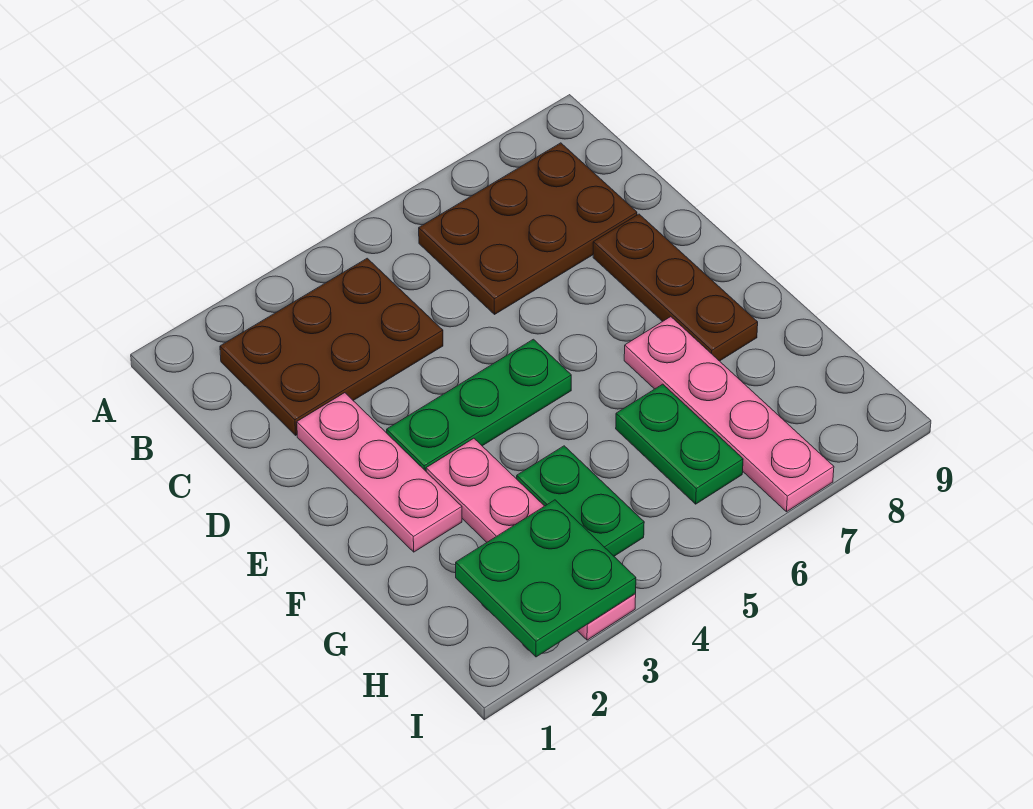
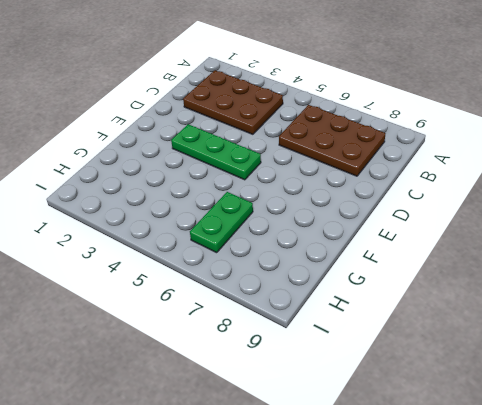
none -> pink 1x3 plate [297,393,462,552]
none -> brown 1x3 plate [593,214,758,361]

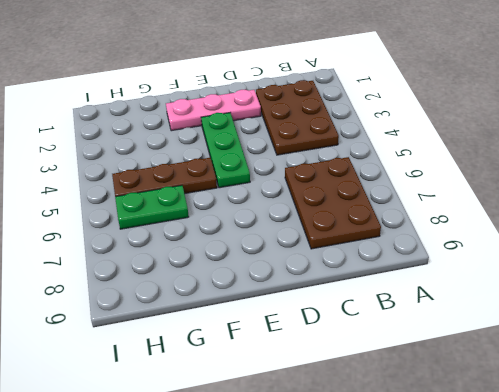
brown 1x3 plate [112,158,217,197] -> brown 1x3 plate moved to [593,214,758,361]
none -> pink 1x4 plate [426,438,636,640]
none -> pink 1x4 plate [624,317,834,512]

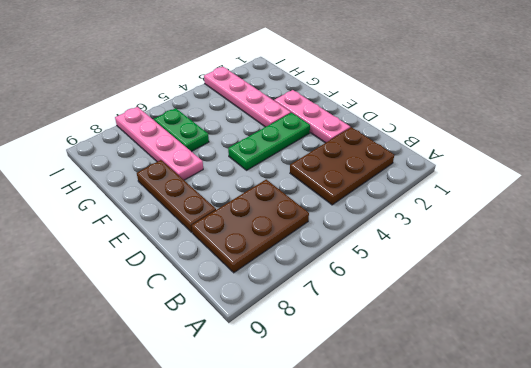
none -> green 1x2 plate [517,446,644,556]
none -> green 2x2 plate [456,500,636,657]

